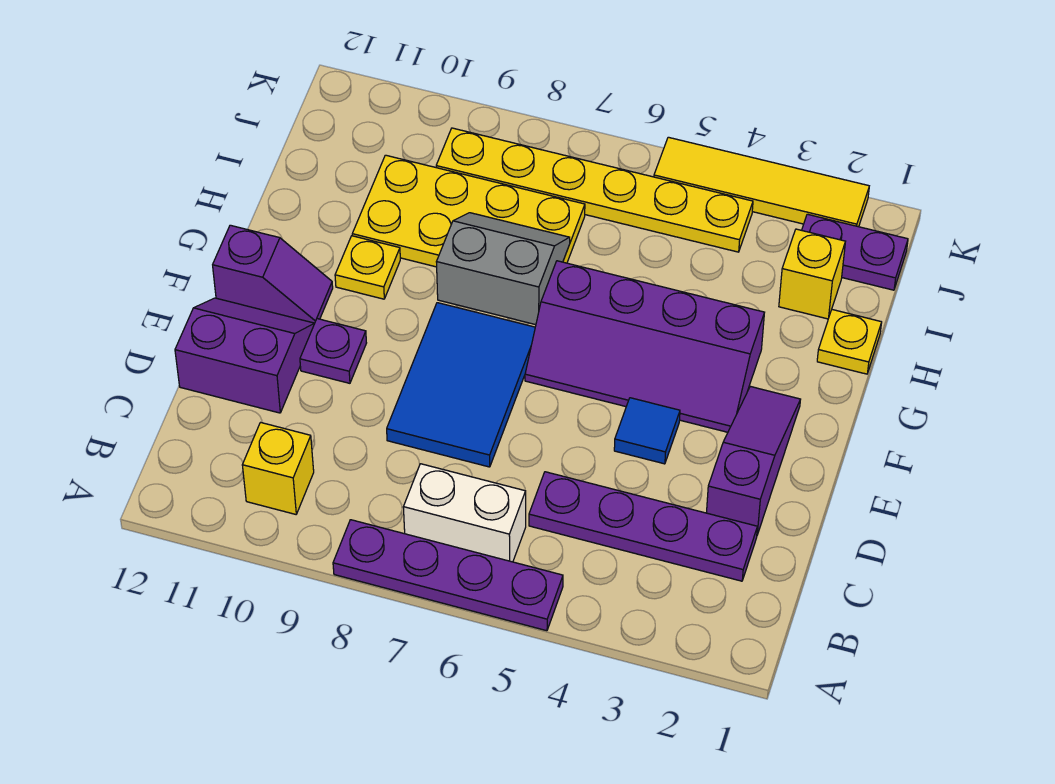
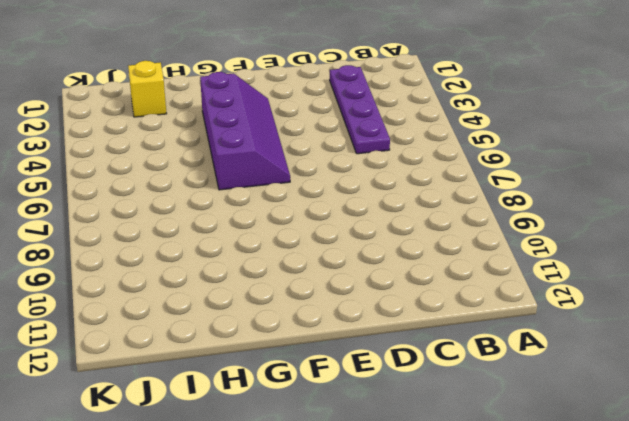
none -> purple 1x4 plate [333,520,563,631]
none -> white 1x2 brick [403,464,526,562]
none -> yellow 1x1 brick [242,422,314,514]

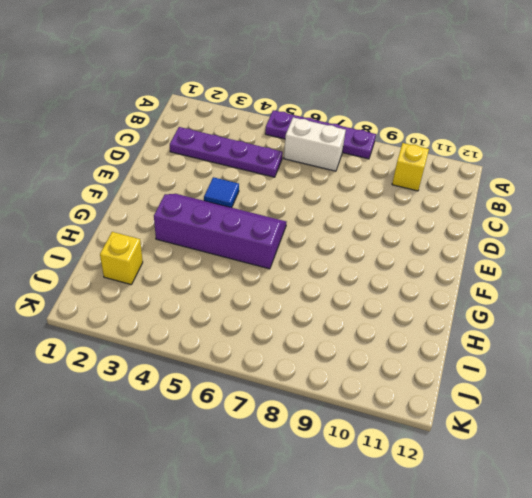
none -> purple 1x3 slope [706,386,801,535]
none -> blue 2x3 tile [387,303,535,467]
none -> purple 2x2 slope [175,298,315,413]

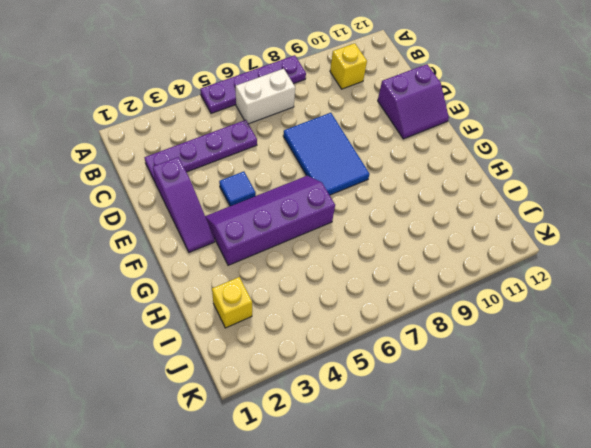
none -> purple 1x1 plate [300,319,366,383]
none -> purple 1x2 slope [213,225,333,323]
none -> yellow 1x1 plate [335,236,400,299]

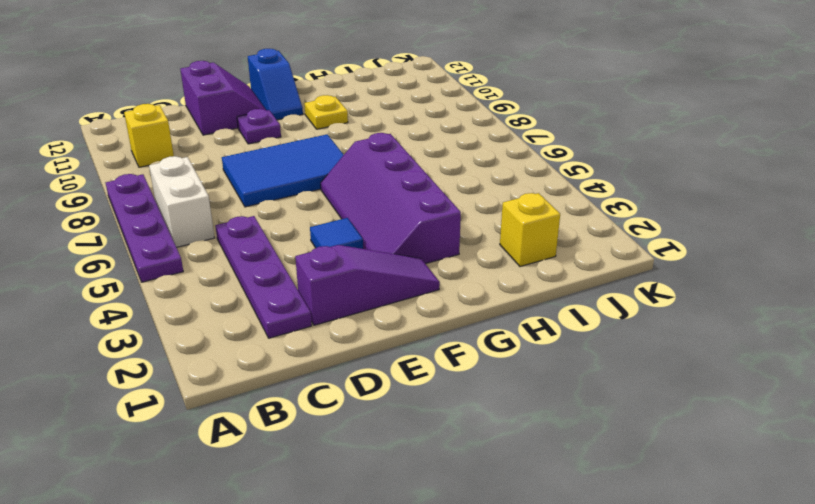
blue 1x2 slope [248,49,303,120] -> purple 1x2 slope [213,225,333,323]
none -> yellow 1x1 plate [817,310,882,374]
none -> yellow 2x4 plate [352,155,585,267]
none -> purple 1x2 plate [802,214,908,290]

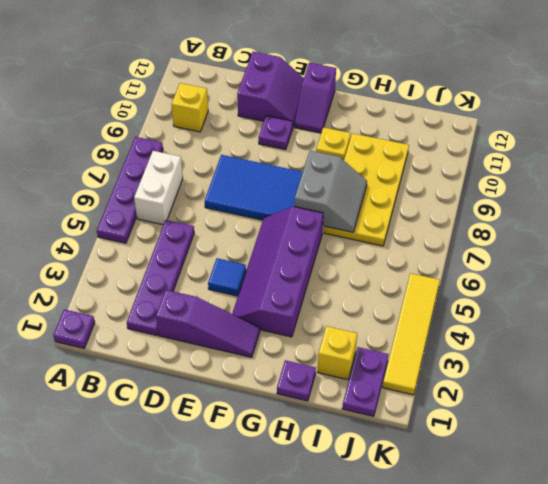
purple 1x1 plate [53,309,95,348] -> none
purple 1x1 plate [277,360,316,401] -> yellow 1x1 plate [817,310,882,374]
none -> yellow 1x6 plate [436,128,753,252]

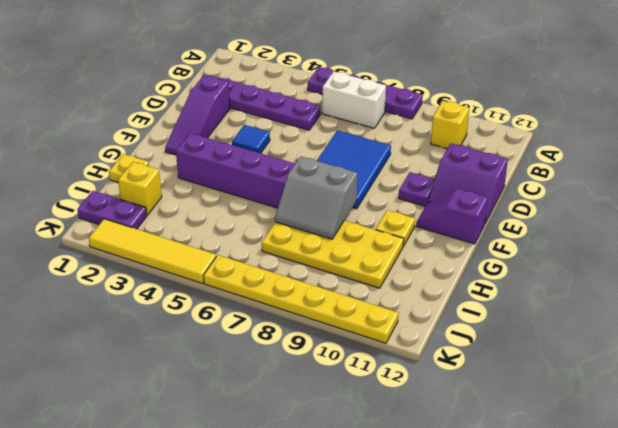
yellow 1x6 plate [203,255,399,343] -> yellow 1x6 plate moved to [436,128,753,252]

